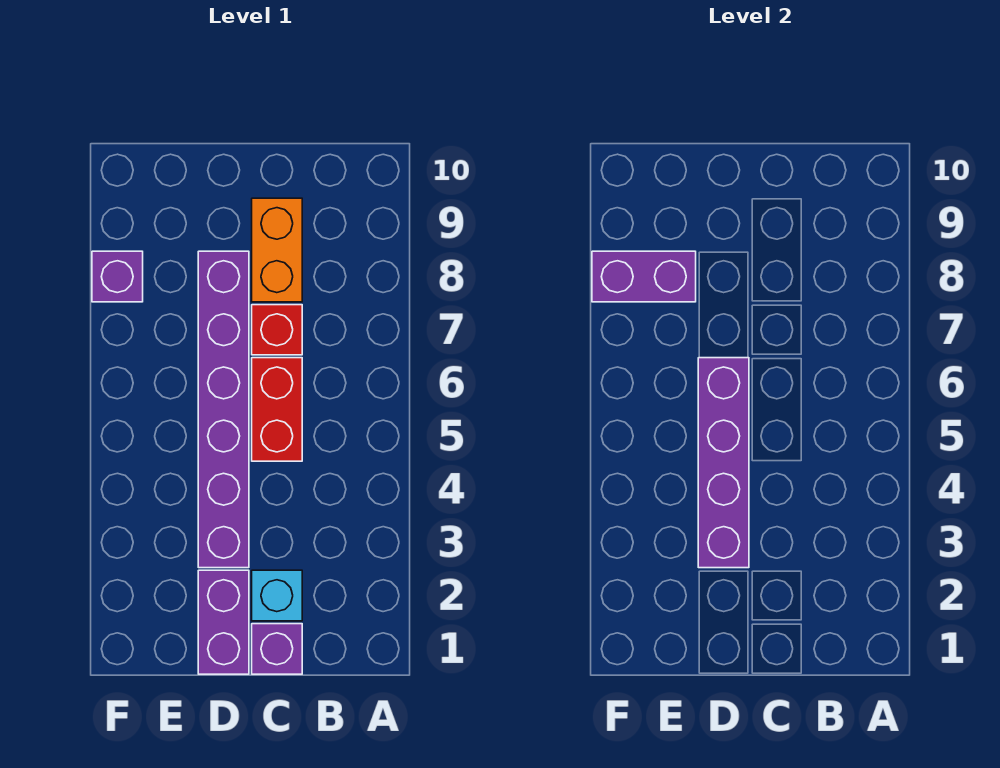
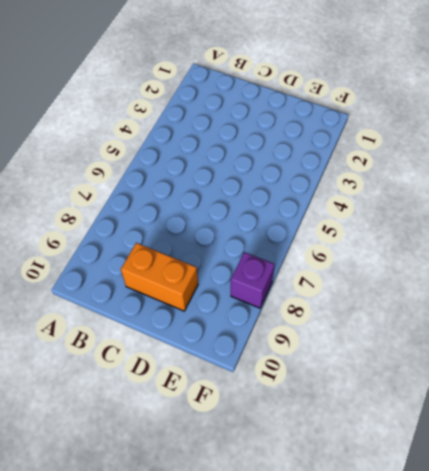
orange 1x2 brick [121,243,198,311] -> orange 1x2 brick turned to [252,198,302,302]
none -> purple 1x1 brick [252,624,302,674]
none -> cyan 1x1 brick [252,570,302,621]

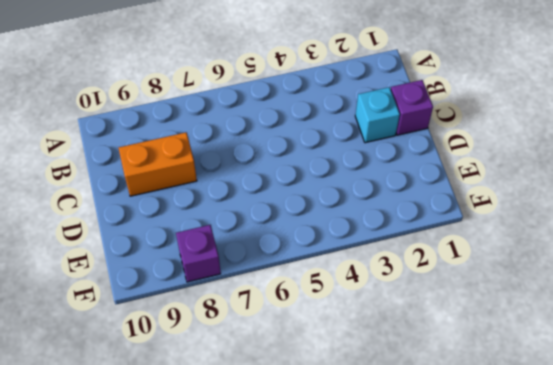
none -> red 1x2 brick [252,358,302,461]
none -> red 1x1 brick [252,305,302,355]

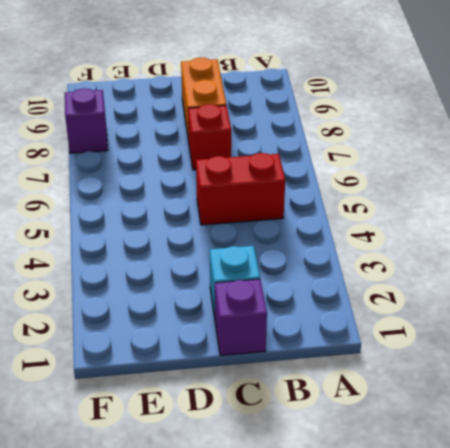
red 1x2 brick [196,153,285,225] -> red 1x2 brick turned to [252,358,302,461]
none -> purple 1x2 brick [198,570,249,674]
none -> purple 1x6 brick [198,251,249,568]

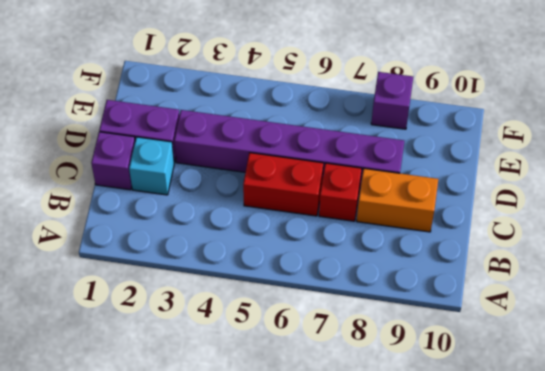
none -> purple 1x4 brick [698,358,749,568]
none -> purple 1x2 brick [592,251,696,302]

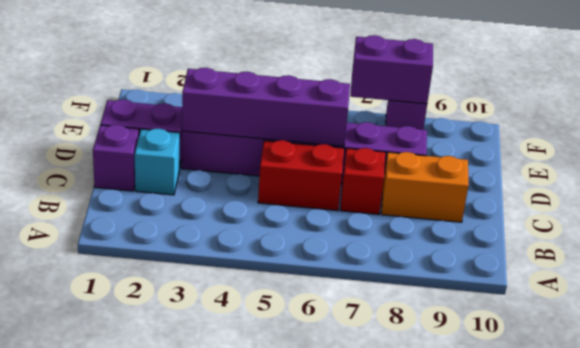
purple 1x2 brick [350,35,433,104] -> purple 1x2 brick turned to [592,251,696,302]

